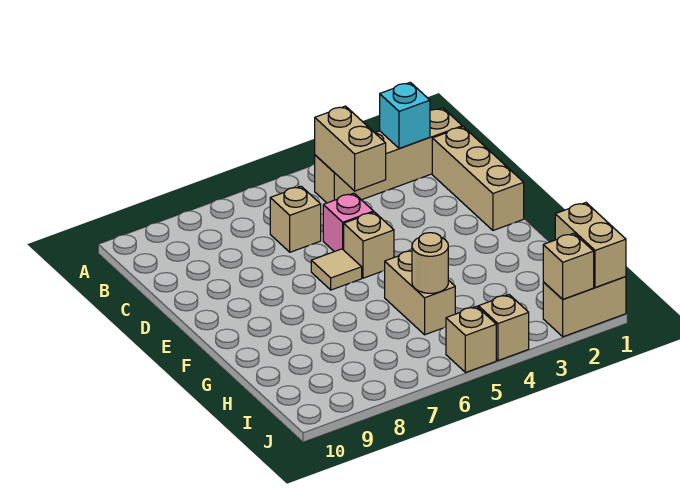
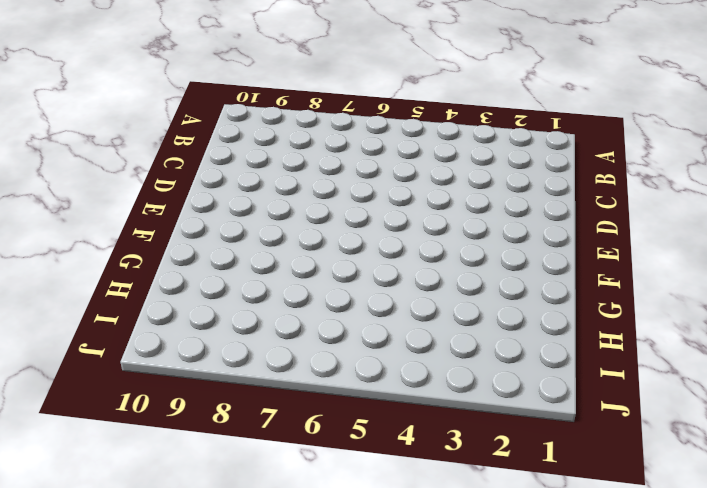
none -> tan 1x4 brick [315,108,462,203]
none -> tan 1x3 brick [432,127,524,230]
none -> tan 1x1 brick [270,186,321,252]

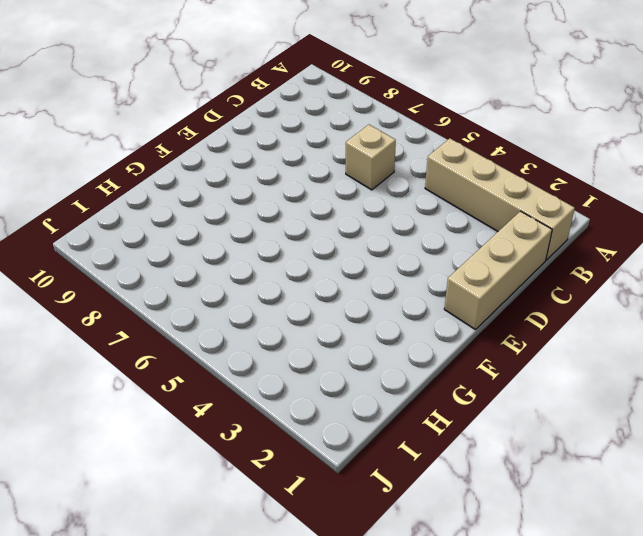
none -> pink 1x1 brick [323,193,374,252]
none -> tan 1x1 brick [344,212,394,278]
none -> tan 1x1 tile [311,249,362,290]

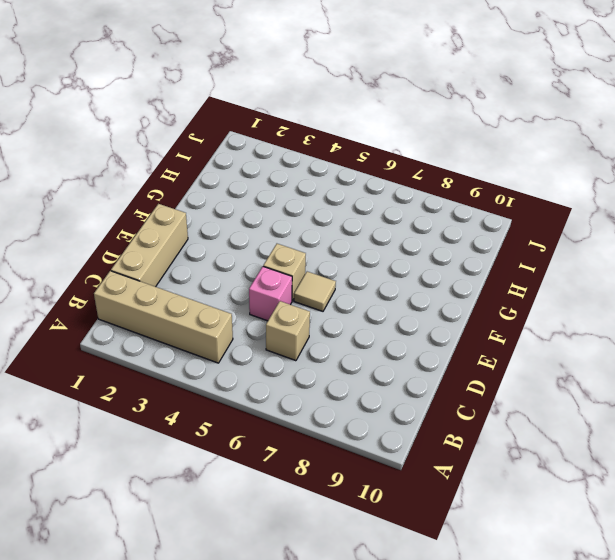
none -> tan 1x2 brick [385,251,455,335]
none -> tan 1x2 brick [543,276,626,337]
none -> tan 1x1 brick [478,295,529,361]

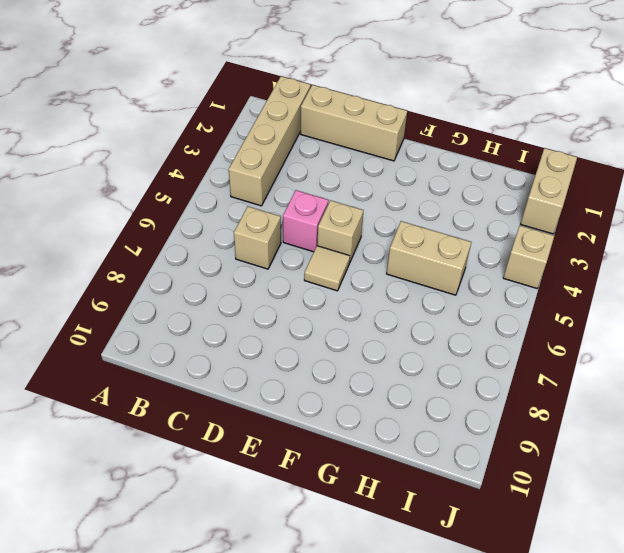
none -> tan 1x1 brick [446,306,496,373]
none -> cyan 1x1 brick [380,82,430,149]
none -> tan 1x2 brick [315,106,386,191]

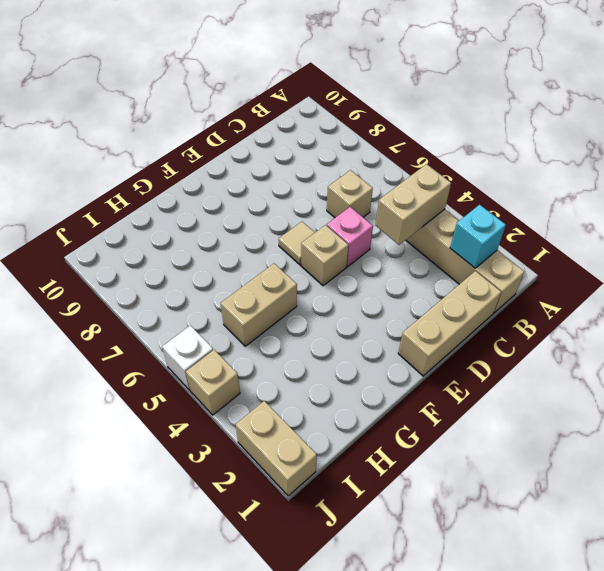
white 1x1 brick [162,326,213,390] -> tan 1x1 brick [446,306,496,373]
none -> tan 1x1 round brick [412,233,448,293]
none -> tan 1x2 brick [555,203,626,287]
none -> tan 1x1 brick [543,233,594,299]

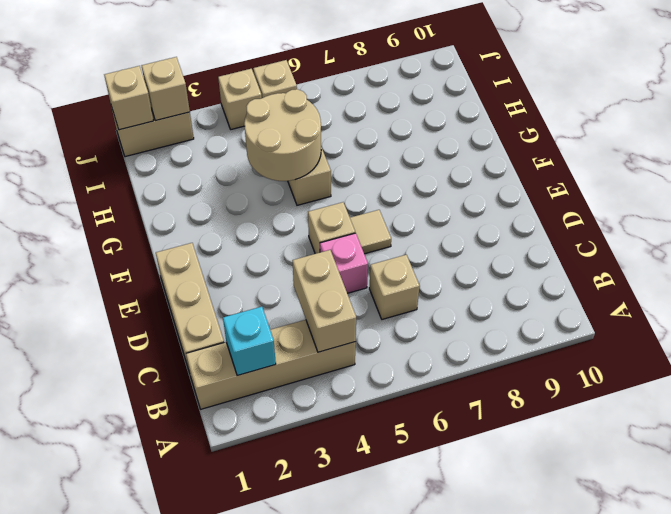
tan 2x2 round brick [244,89,321,181] -> tan 1x1 round brick [412,233,448,293]
tan 1x1 brick [104,66,153,130] -> tan 1x2 brick [555,203,626,287]

